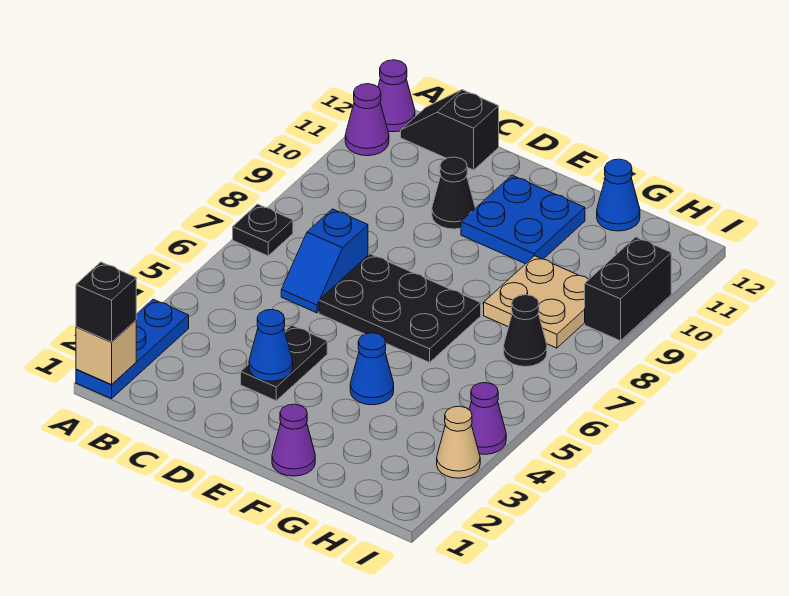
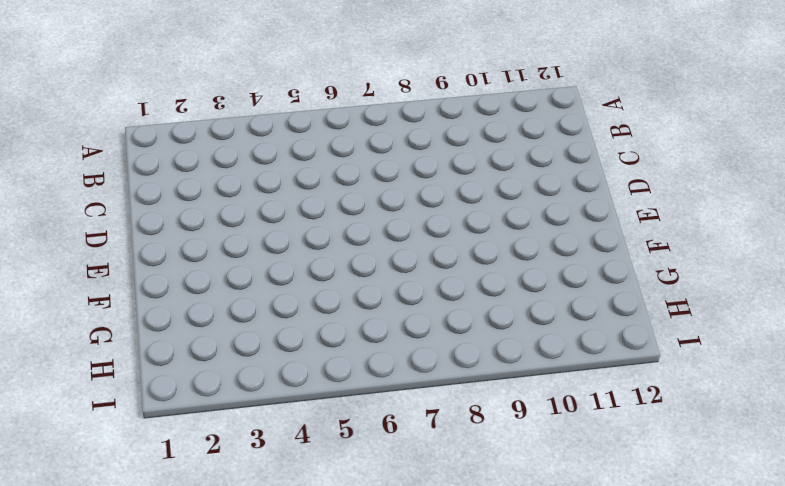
none -> blue 1x3 plate [76,299,189,399]
none -> black 1x1 plate [233,204,293,256]
none -> purple 1x1 cone [345,84,389,156]

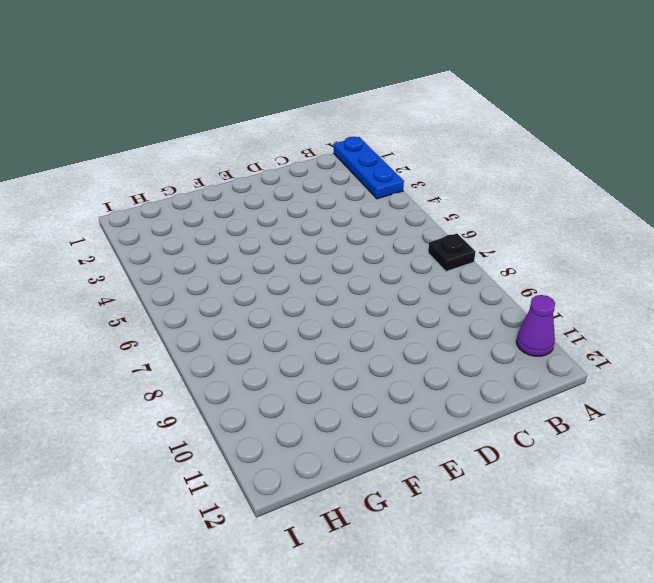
none -> purple 1x1 cone [378,60,415,132]
none -> black 1x2 slope [401,90,499,170]
none -> blue 1x2 slope [281,209,368,313]

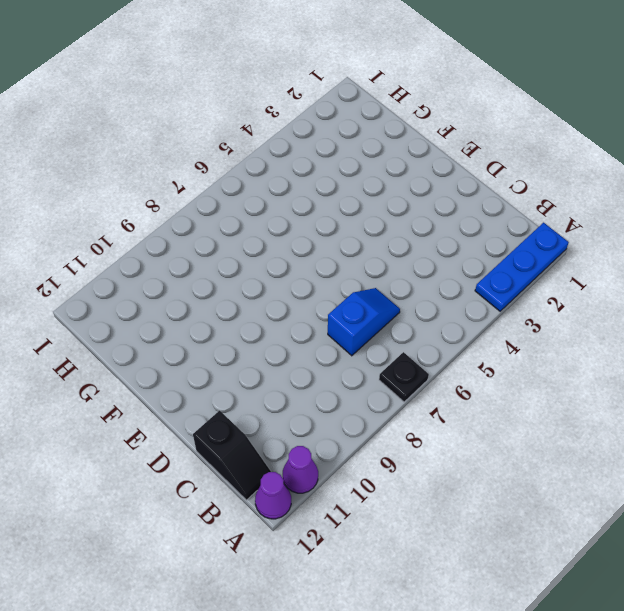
none -> black 1x2 plate [241,325,327,401]
none -> black 2x3 plate [319,254,481,362]
none -> black 1x1 cone [432,157,475,229]

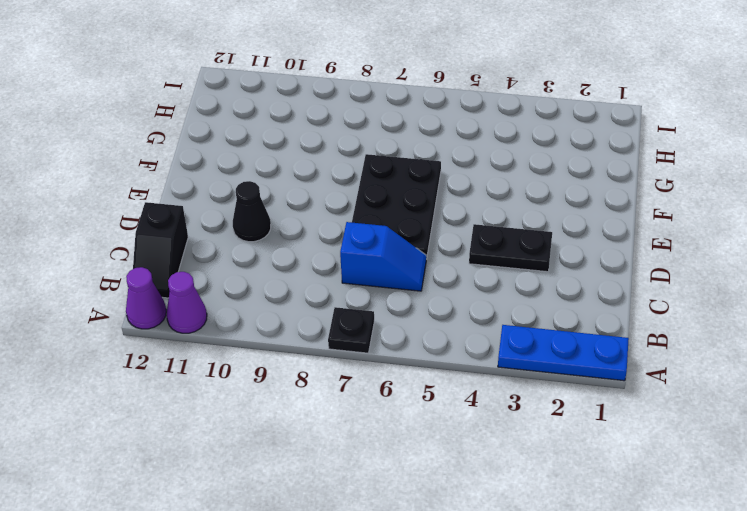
none -> blue 2x2 plate [461,175,585,264]
none -> purple 1x1 cone [272,404,315,476]
none -> blue 1x1 cone [350,333,394,405]

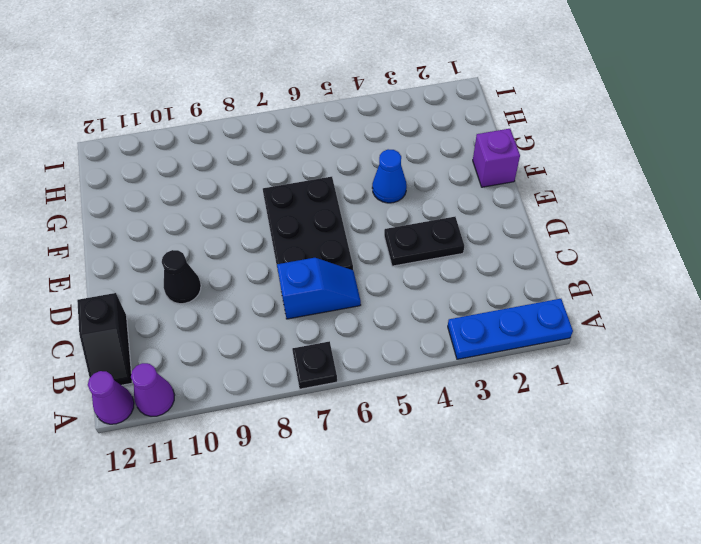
purple 1x1 brick [473,129,520,187] -> purple 1x1 cone [272,404,315,476]
none -> blue 2x2 plate [461,175,585,264]
none -> tan 2x2 plate [484,256,589,348]
none -> blue 1x1 cone [597,159,640,231]

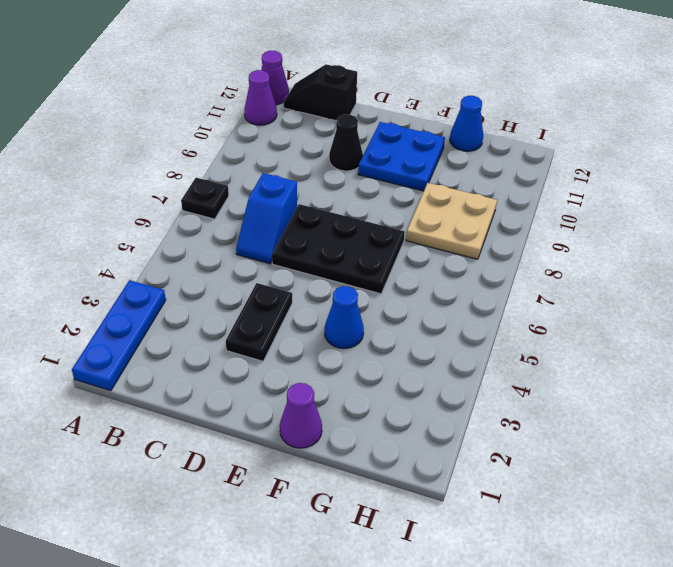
none -> black 1x1 cone [504,295,547,367]
none -> tan 1x1 cone [437,406,480,478]
none -> purple 1x1 cone [469,383,506,454]

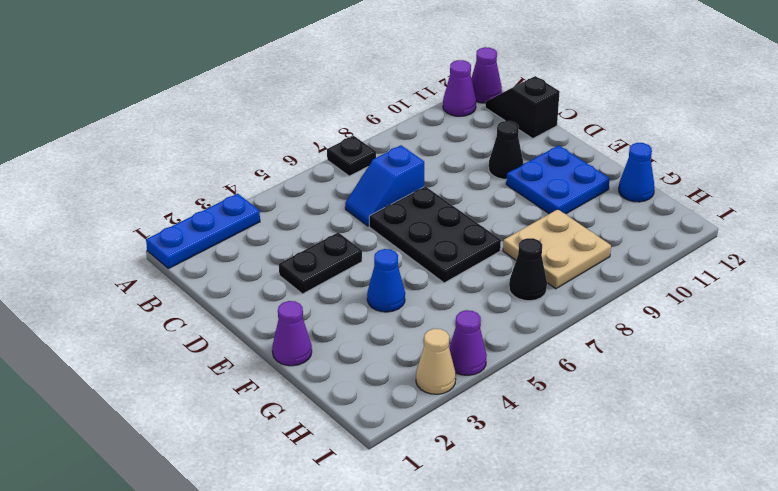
none -> black 1x2 brick [585,237,671,341]
none -> tan 1x1 brick [76,321,136,385]
none -> blue 1x1 cone [249,310,293,381]

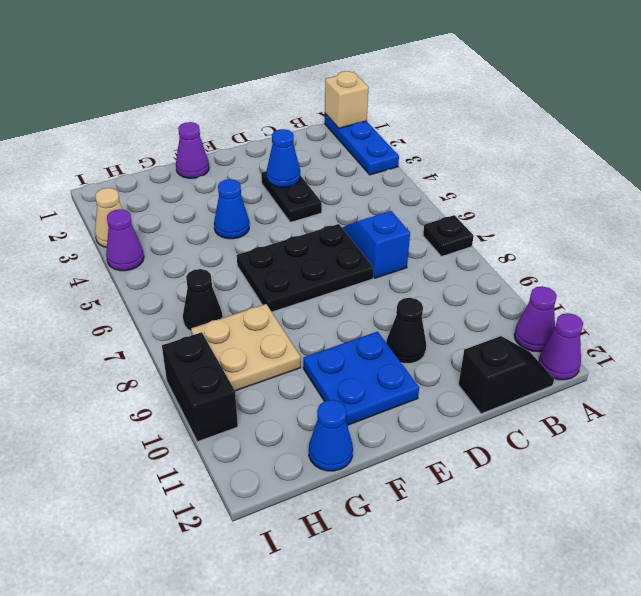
none -> black 1x1 brick [76,262,136,342]

